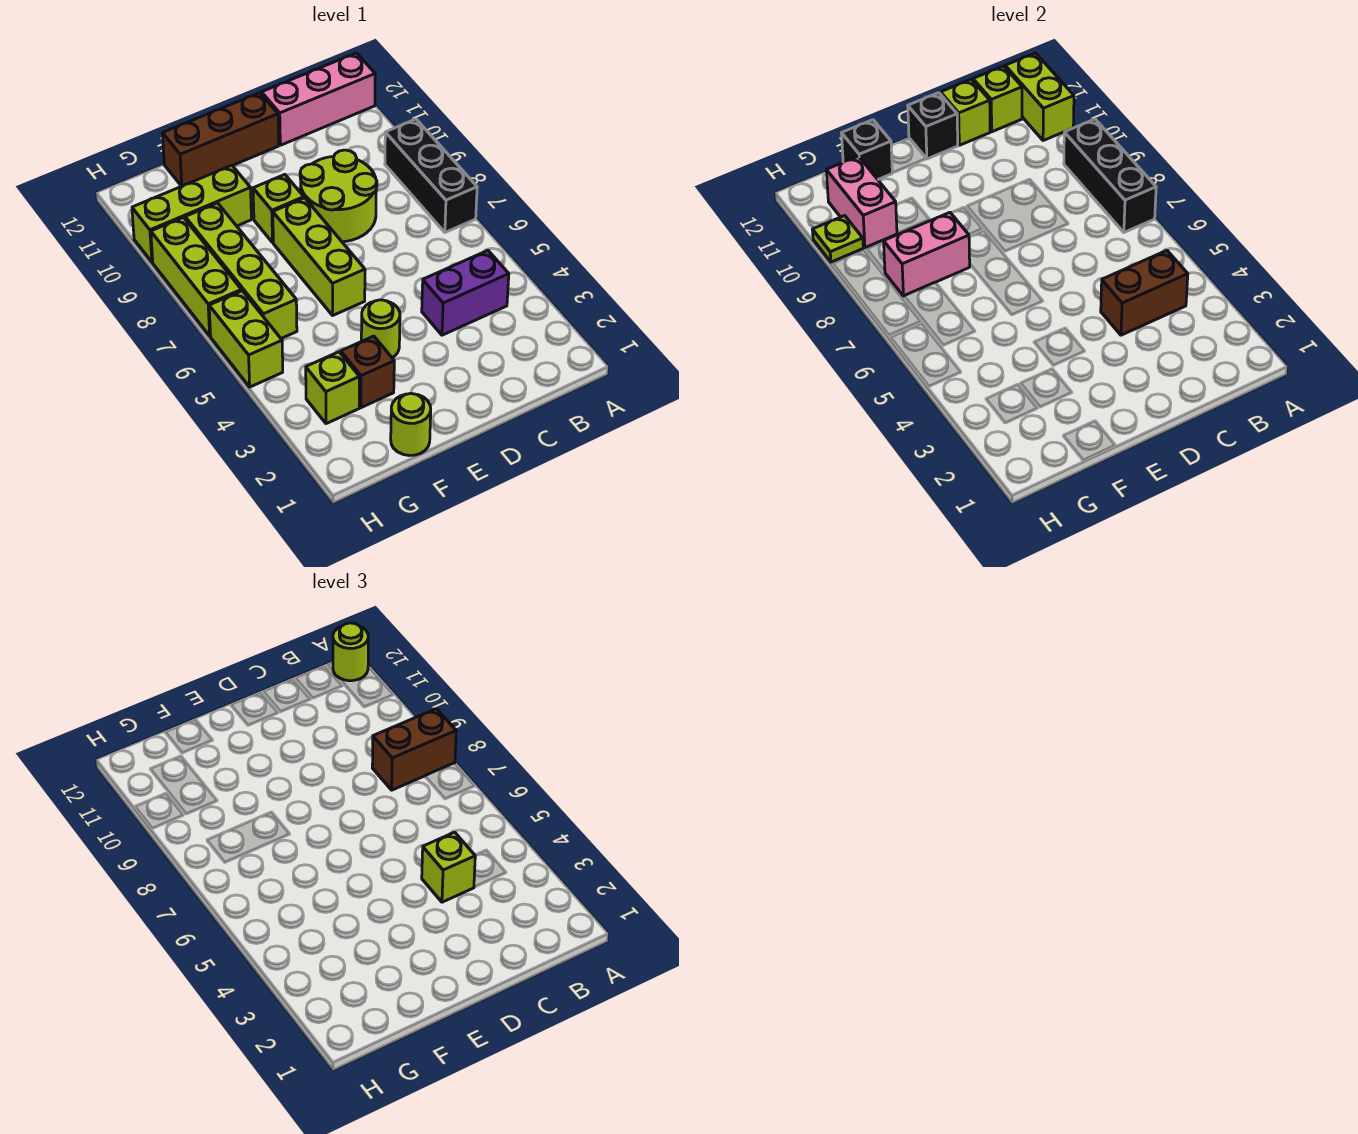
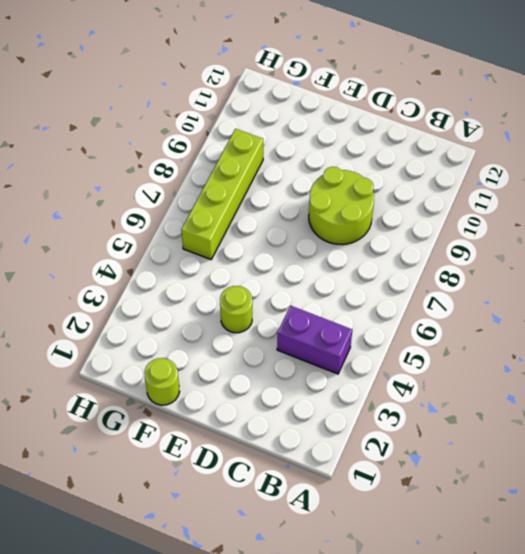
none -> black 1x3 brick [385,119,477,232]
none -> pink 1x3 brick [262,53,375,145]
none -> brown 1x3 brick [163,93,279,186]

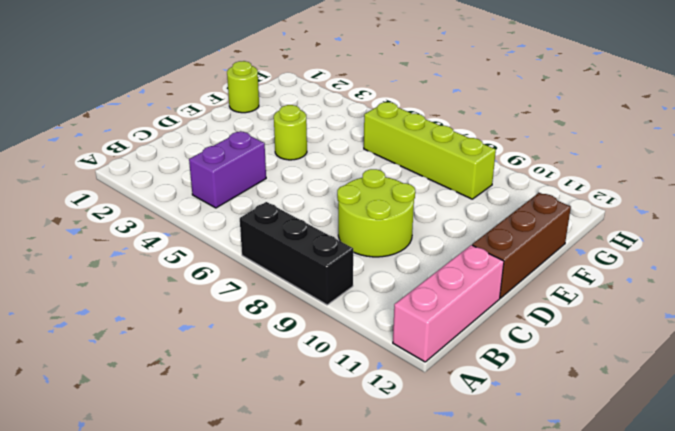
none -> lime 1x3 brick [273,198,365,315]
none -> lime 1x1 brick [253,175,304,242]
none -> brown 1x1 brick [341,336,394,408]

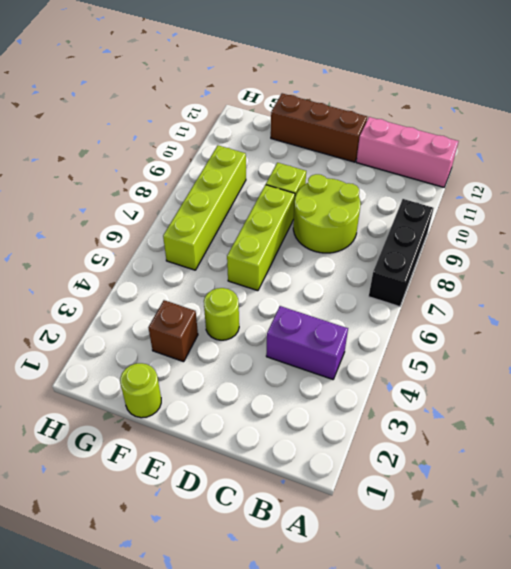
none -> lime 1x3 brick [132,165,251,262]
none -> lime 1x1 brick [306,352,359,424]
none -> lime 1x2 brick [209,291,283,387]

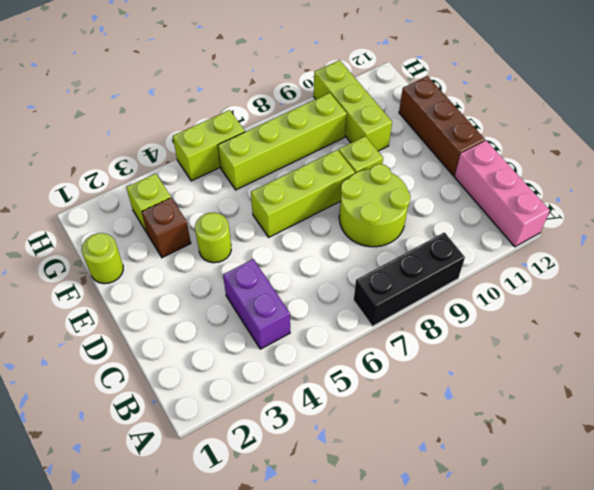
none -> lime 1x3 brick [151,217,241,336]
none -> black 1x3 brick [1064,119,1156,232]
none -> lime 1x2 brick [1005,53,1074,141]

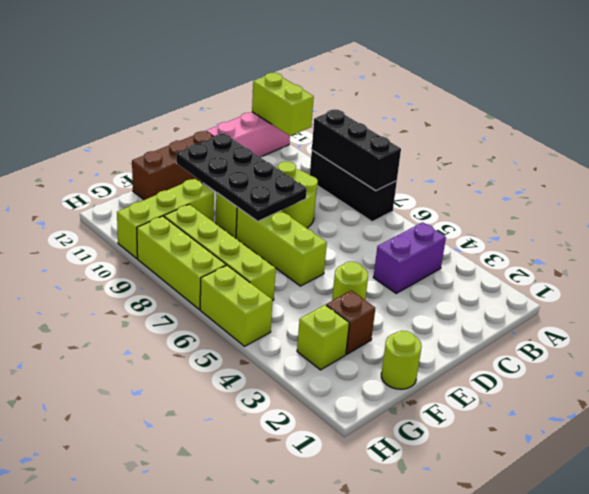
black 2x4 plate [176,134,307,221] -> none
none -> brown 1x2 brick [1101,251,1188,335]
none -> lime 1x1 brick [973,66,1022,132]
none -> lime 1x1 brick [941,79,990,145]

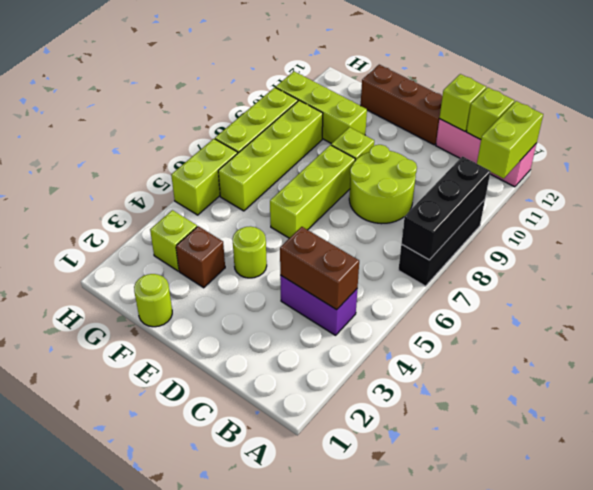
none -> black 1x1 brick [908,93,958,159]
none -> pink 1x2 brick [884,212,970,296]
none -> black 1x1 brick [842,120,892,179]

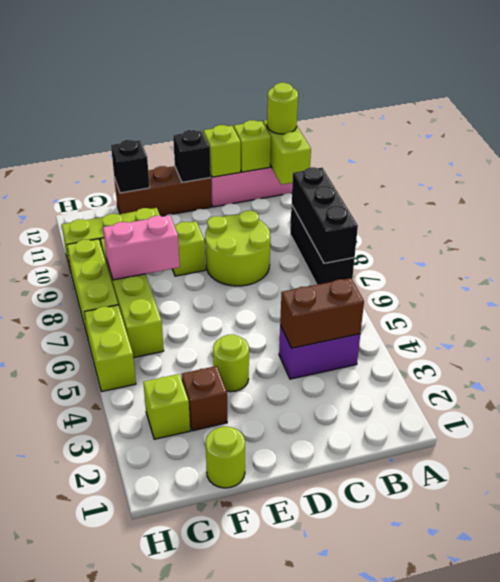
none -> lime 1x3 brick [273,198,365,315]
none -> pink 1x2 brick [826,156,897,248]
none -> lime 1x1 plate [812,216,863,262]

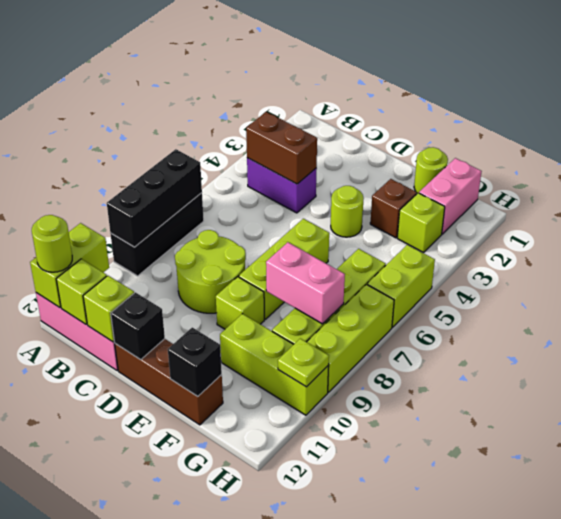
pink 1x2 brick [419,158,482,234] -> pink 1x2 brick moved to [826,156,897,248]
none -> brown 1x2 brick [372,709,456,790]
none -> lime 1x1 brick [422,832,475,902]

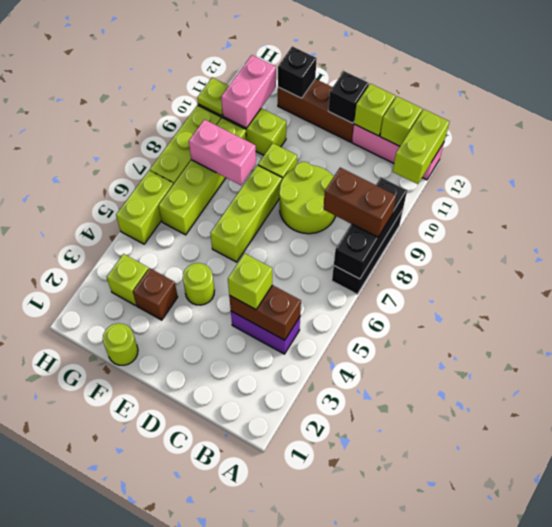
none -> lime 1x1 round brick [333,623,368,681]

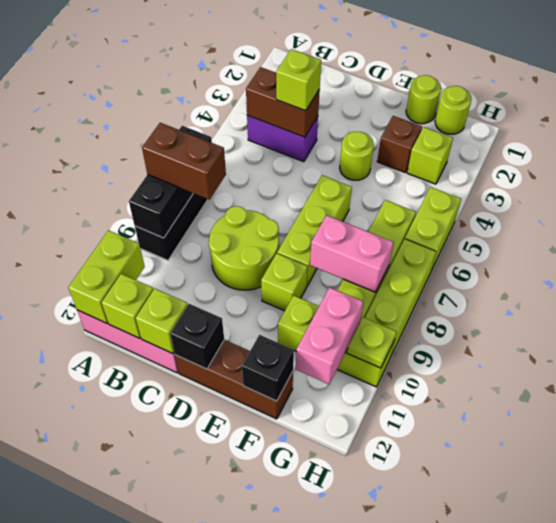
lime 1x1 round brick [435,86,472,134] -> lime 1x1 round brick moved to [333,623,368,681]

